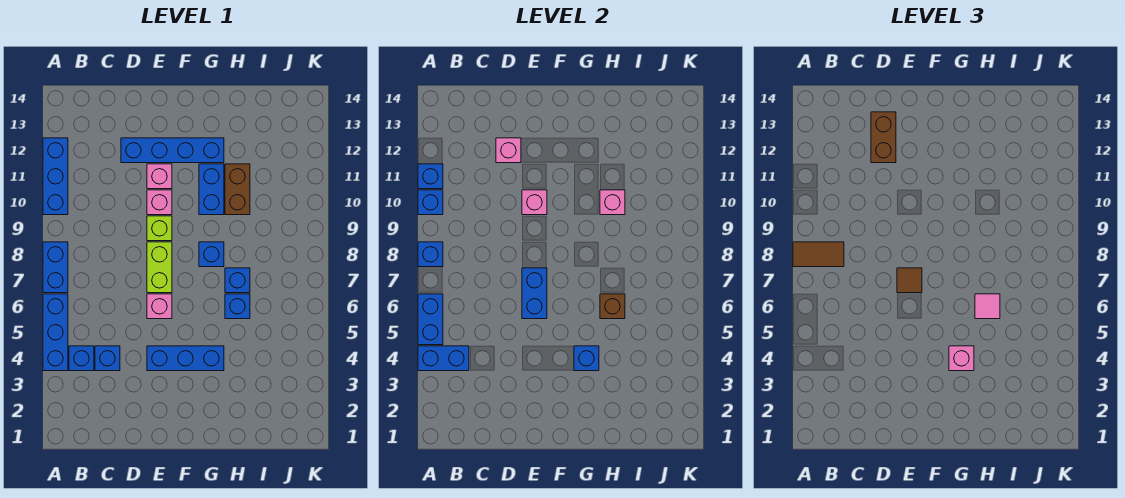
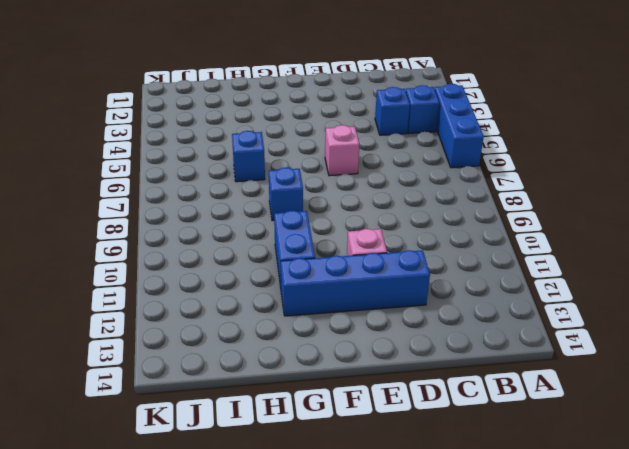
none -> blue 1x2 brick [43,242,68,293]
none -> blue 1x3 brick [43,138,68,215]
none -> blue 1x3 brick [147,346,224,371]
none -> lime 1x2 brick [147,242,172,293]

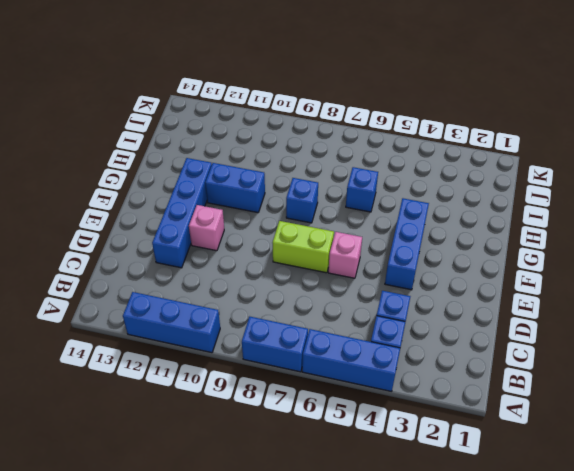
none -> lime 1x1 brick [147,216,172,241]
none -> pink 1x1 brick [147,190,172,215]
none -> blue 1x1 brick [225,268,250,293]
none -> brown 1x2 brick [225,164,250,215]

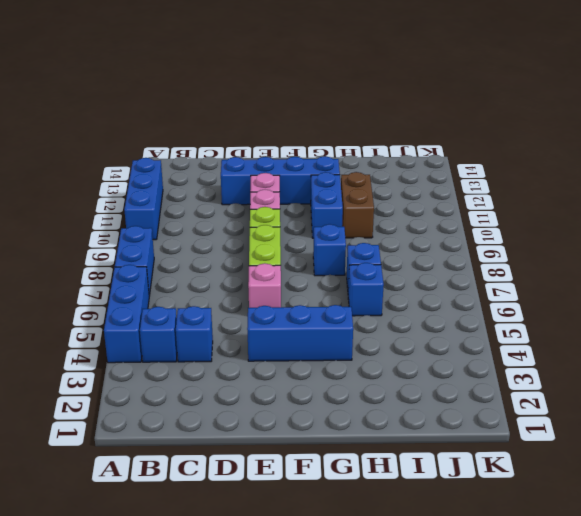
none -> blue 1x2 brick [418,346,469,371]
none -> blue 1x2 brick [418,294,443,345]
none -> blue 1x1 brick [418,242,443,267]
none -> blue 1x1 brick [418,190,443,215]

